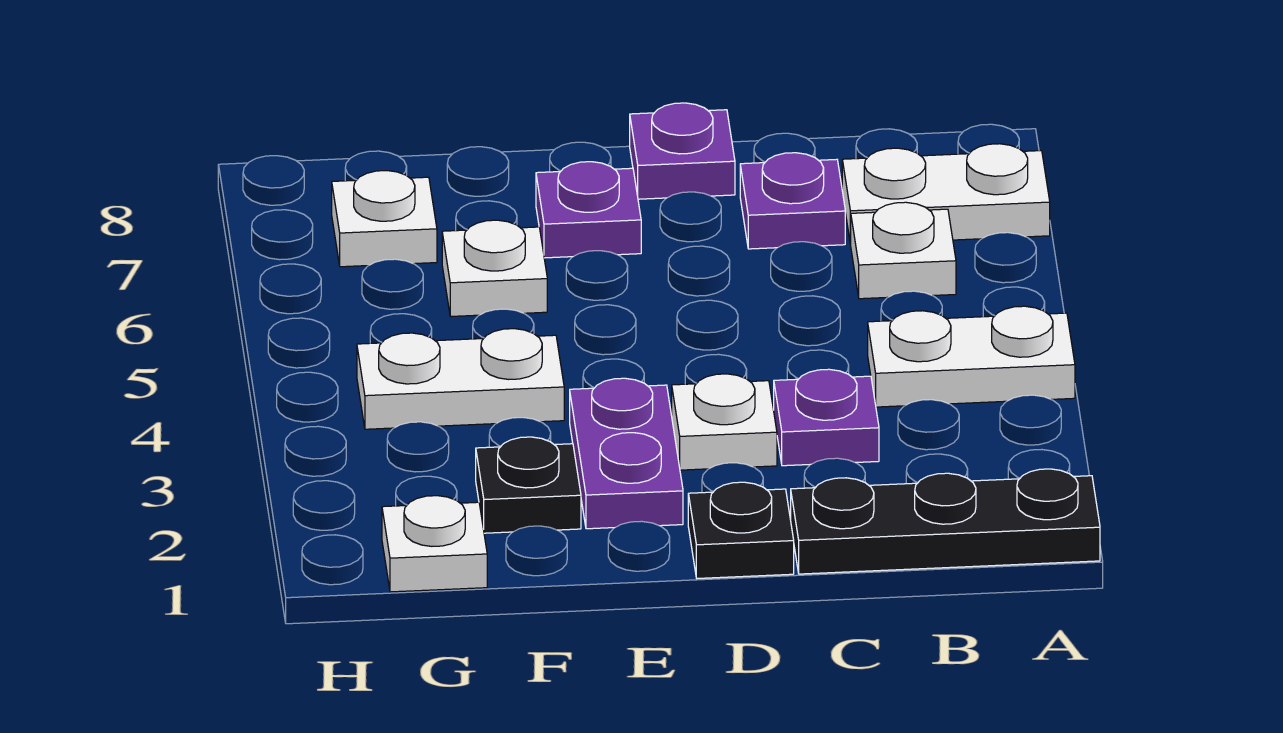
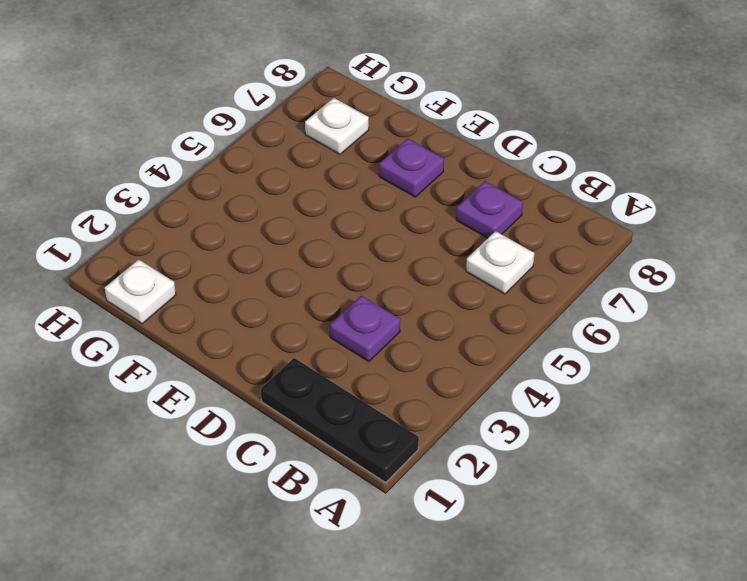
none -> white 1x2 plate [868,306,1075,407]
none -> white 1x2 plate [842,144,1050,244]
none -> black 1x1 plate [688,482,794,578]

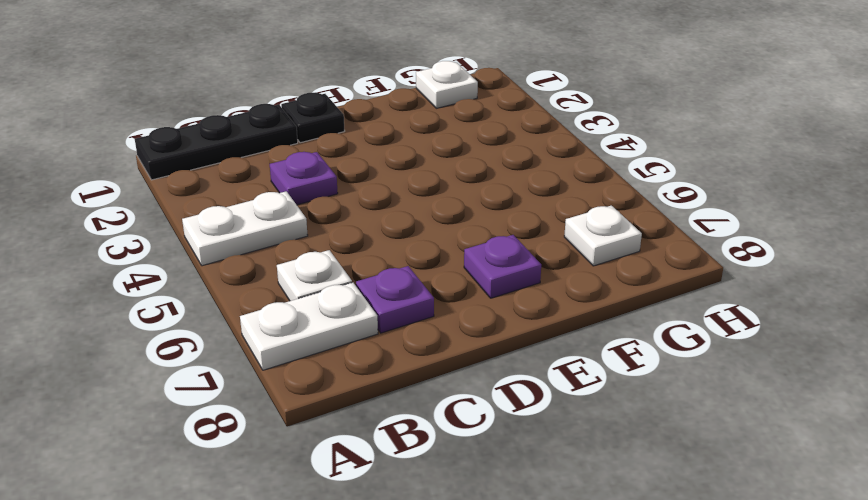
none -> white 1x1 plate [672,374,777,470]
none -> purple 1x1 plate [630,103,735,199]
none -> purple 1x2 plate [570,378,683,529]

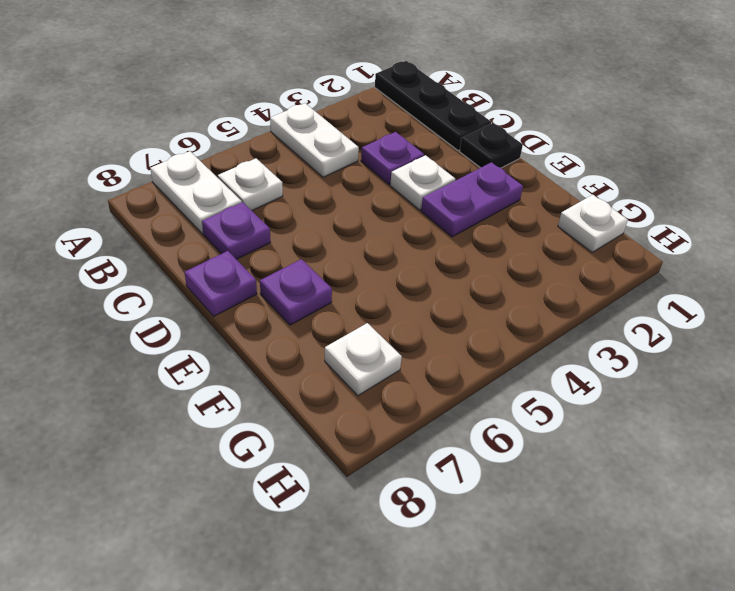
none -> black 1x1 plate [476,437,581,533]
none -> white 1x2 plate [357,329,564,429]
none -> white 1x1 plate [442,220,547,316]

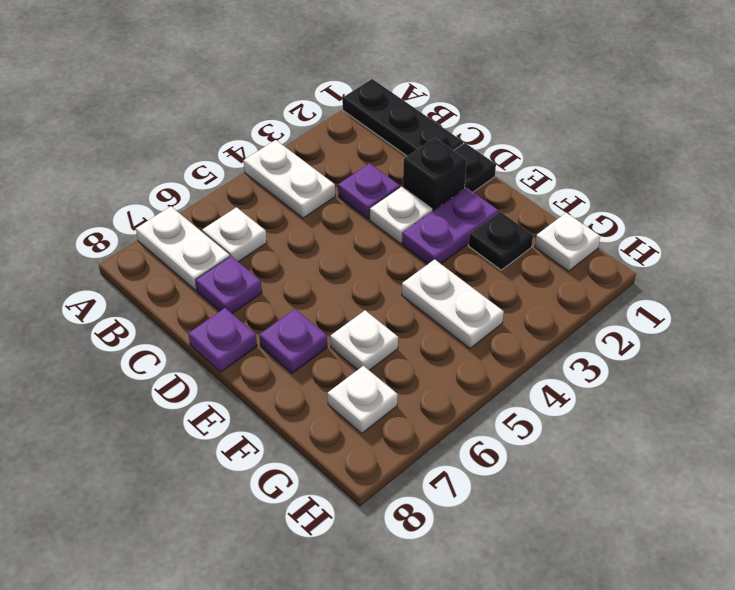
black 1x1 brick [403,138,467,211] -> none

